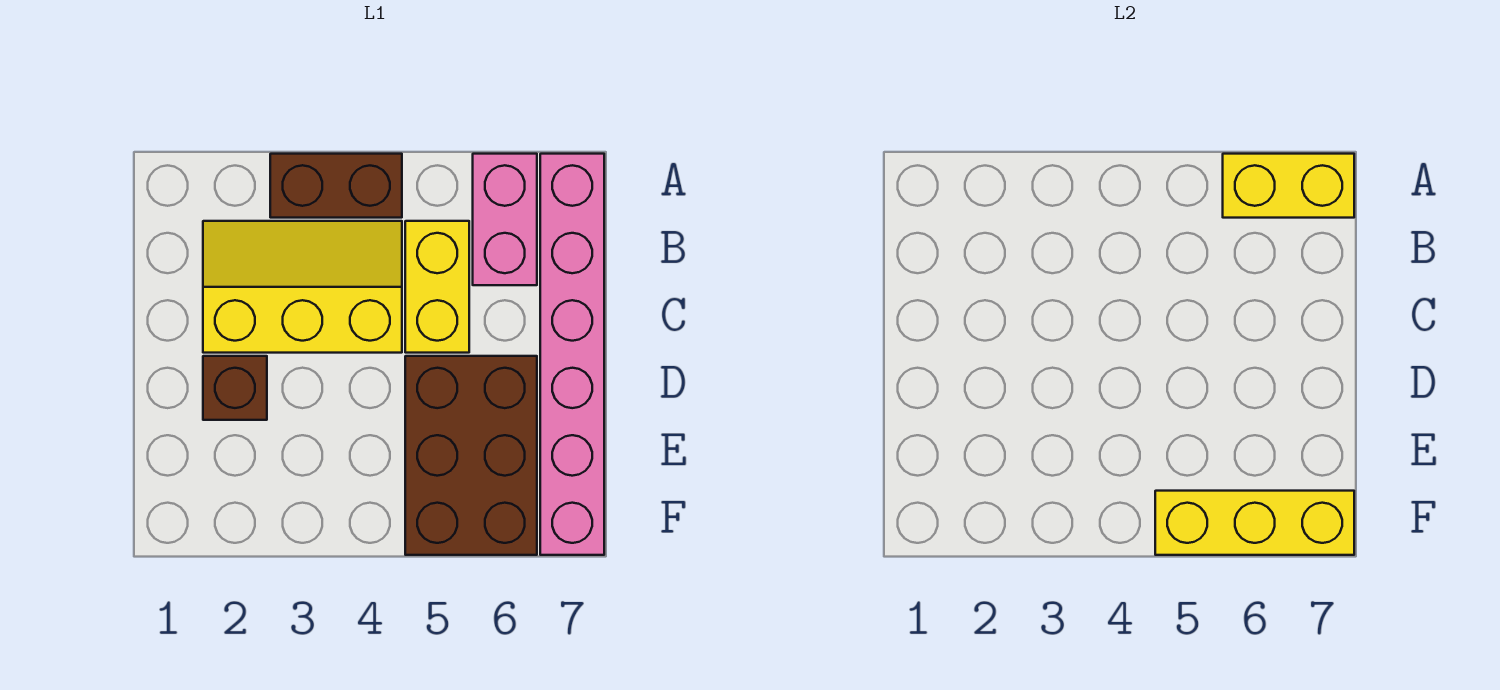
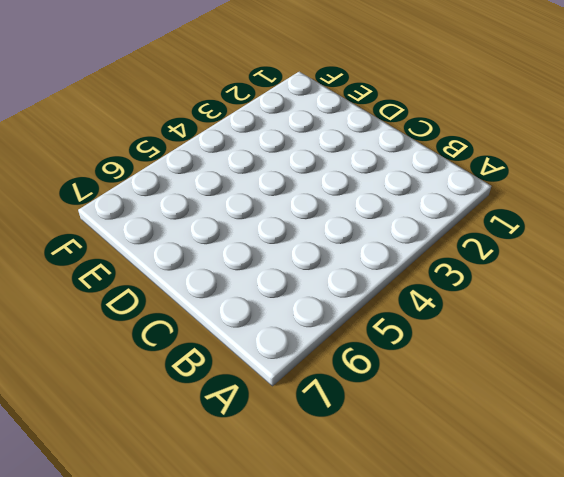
none -> brown 1x2 brick [270,154,402,218]
none -> pink 1x2 brick [473,154,537,285]

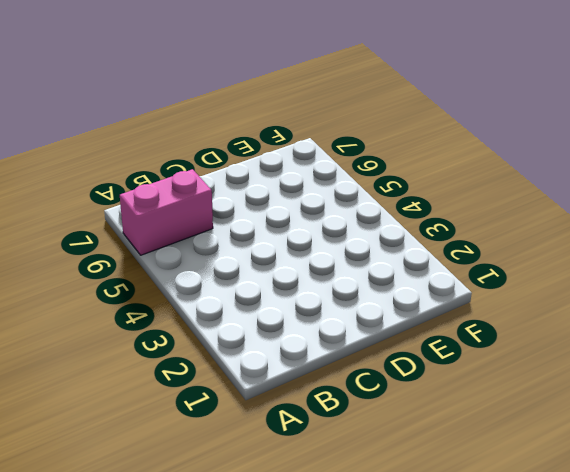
none -> brown 1x2 brick [270,154,402,218]
none -> pink 1x6 brick [540,154,604,555]

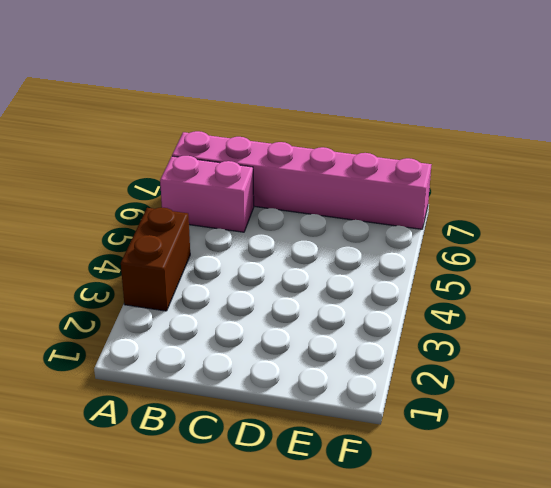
none -> yellow 2x3 slope [203,221,402,353]
none -> yellow 1x2 brick [405,221,469,353]

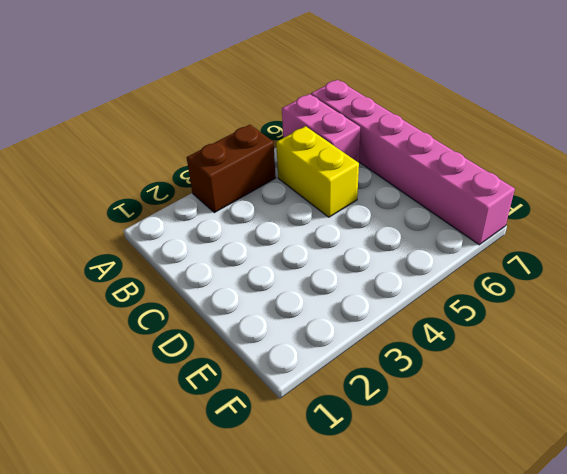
none -> yellow 2x3 slope [203,221,402,353]
none -> brown 1x1 brick [203,356,267,420]

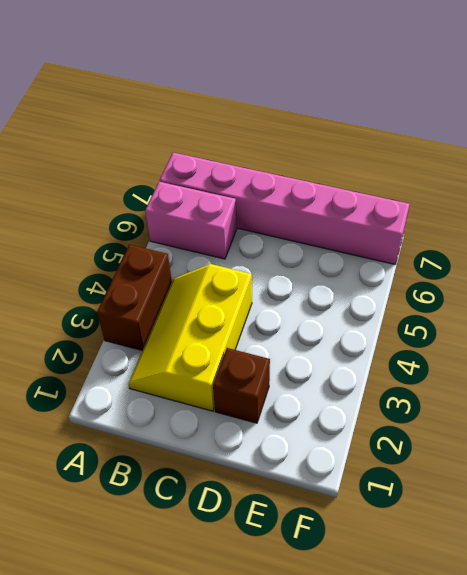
none -> yellow 1x2 brick [405,221,469,353]
none -> brown 2x3 brick [405,356,537,555]

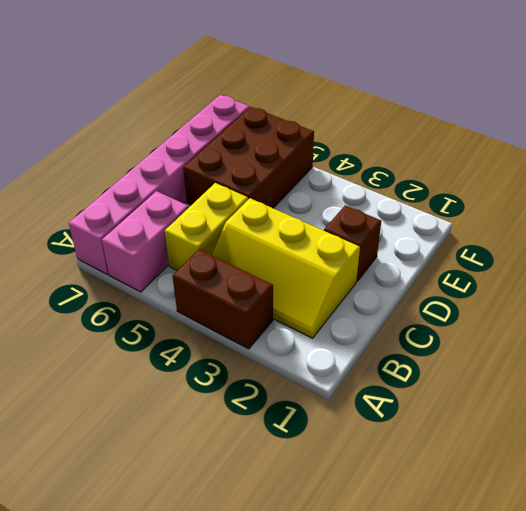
none -> yellow 1x2 brick [1223,154,1354,218]
none -> yellow 1x3 brick [1155,491,1354,555]

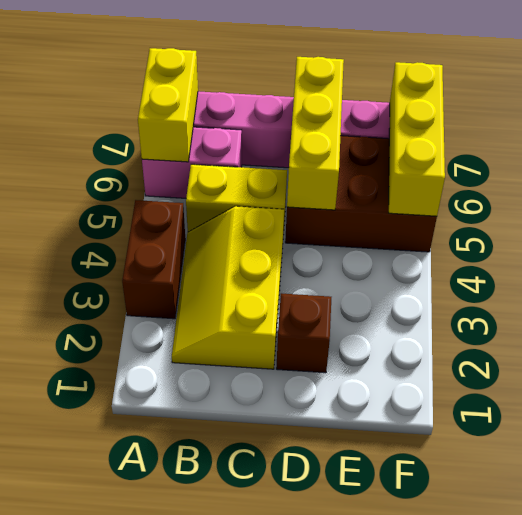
yellow 1x3 brick [287,57,344,210] -> none

